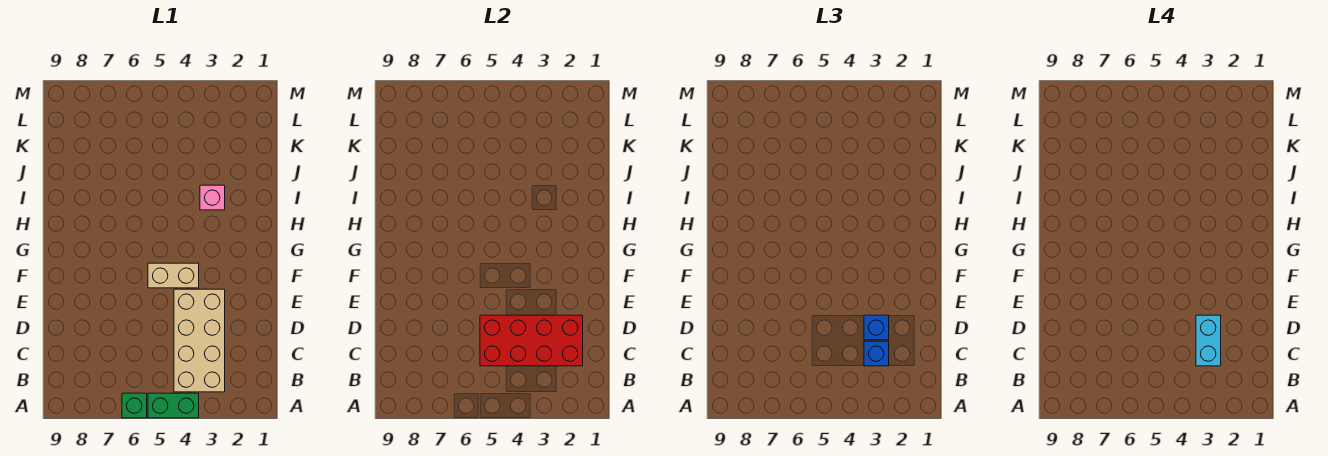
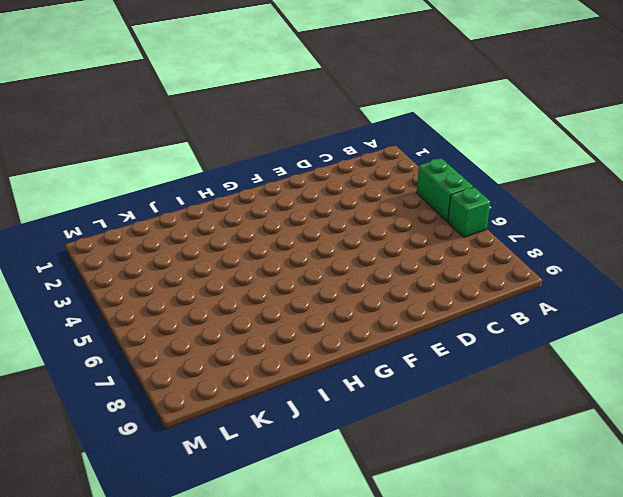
none -> tan 2x4 brick [174,289,225,392]
none -> tan 1x2 brick [148,263,199,288]

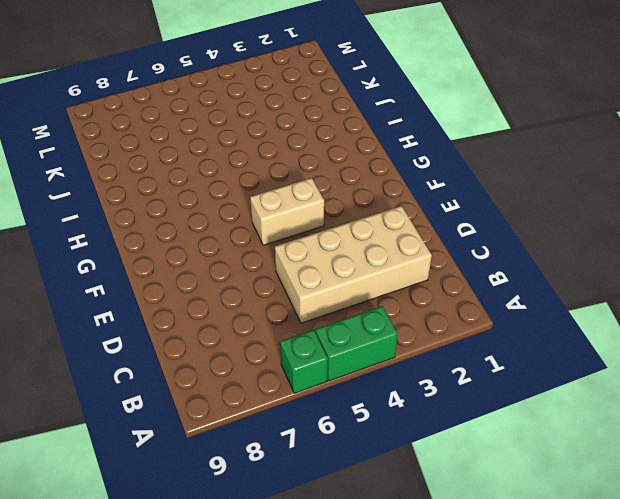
tan 2x4 brick [275,206,432,323] -> tan 2x4 brick turned to [174,289,225,392]
none -> pink 1x1 brick [200,185,225,210]
none -> red 2x4 brick [480,315,583,366]

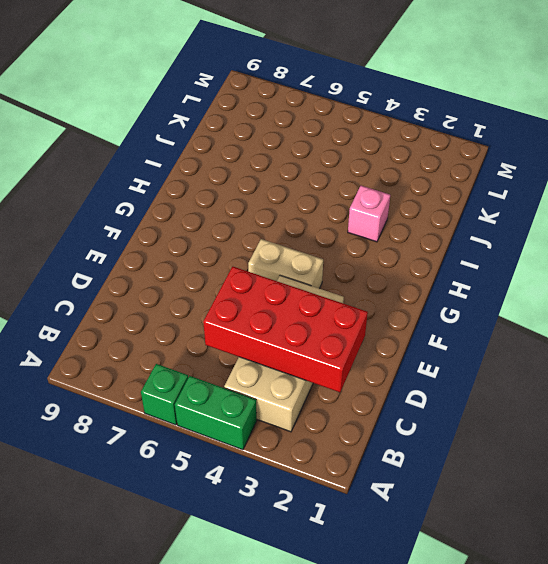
none -> blue 1x1 brick [864,341,889,366]
none -> blue 1x1 brick [864,315,889,340]

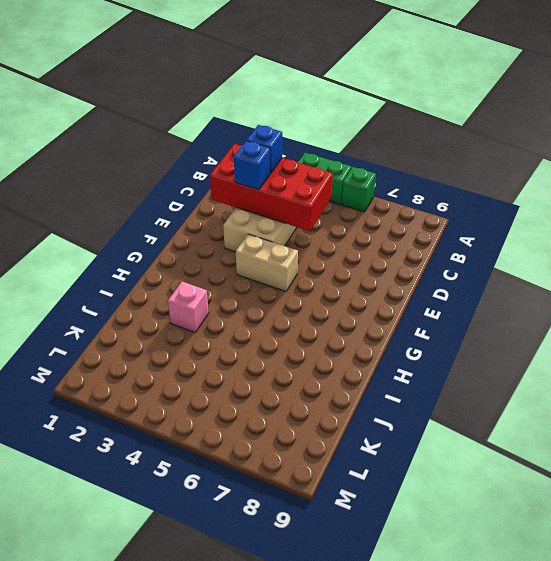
none -> cyan 1x2 brick [1196,315,1221,366]

